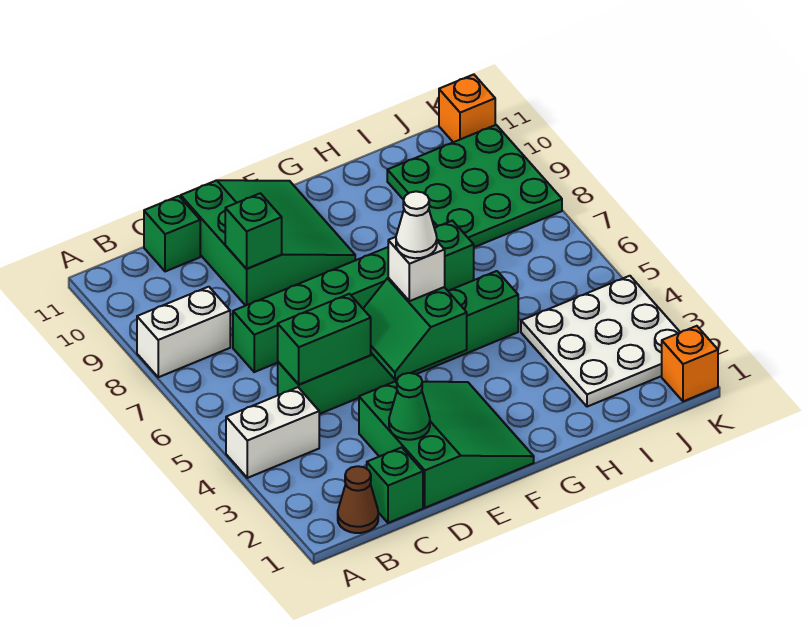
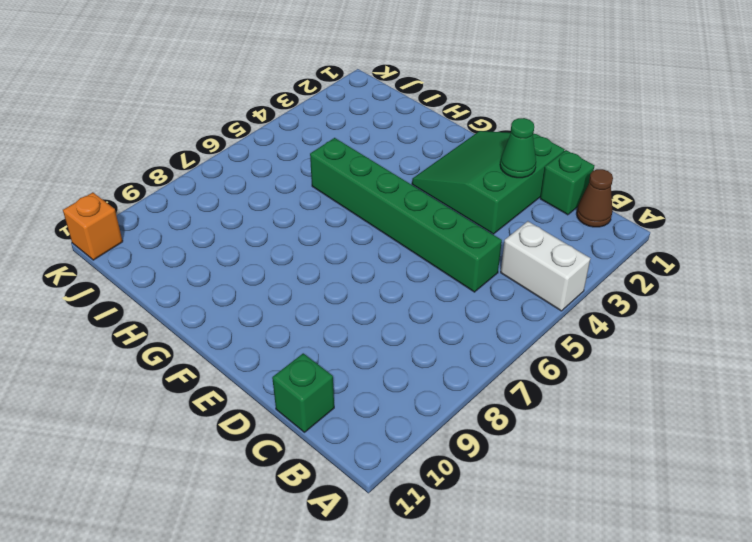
none -> white 1x2 brick [137,287,230,377]
none -> green 1x6 brick [233,221,474,372]
none -> green 3x3 slope [181,180,355,306]

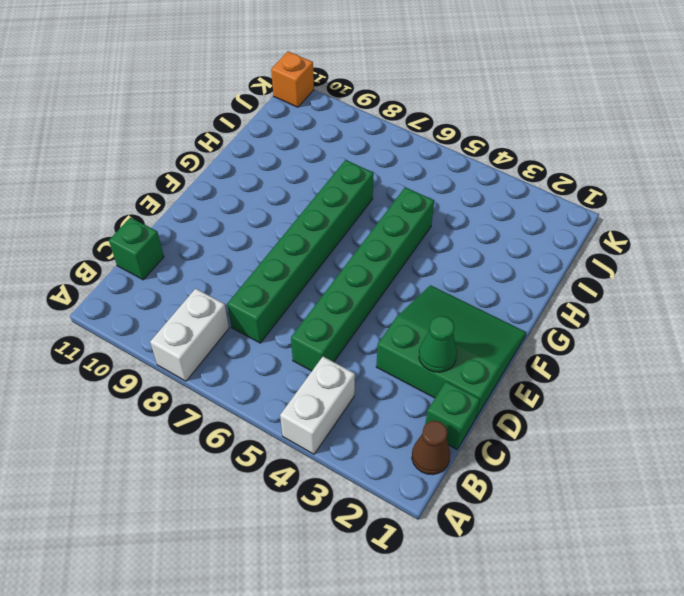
none -> green 3x3 slope [181,180,355,306]
none -> white 3x3 plate [521,276,680,407]
none -> green 3x3 plate [387,125,562,247]

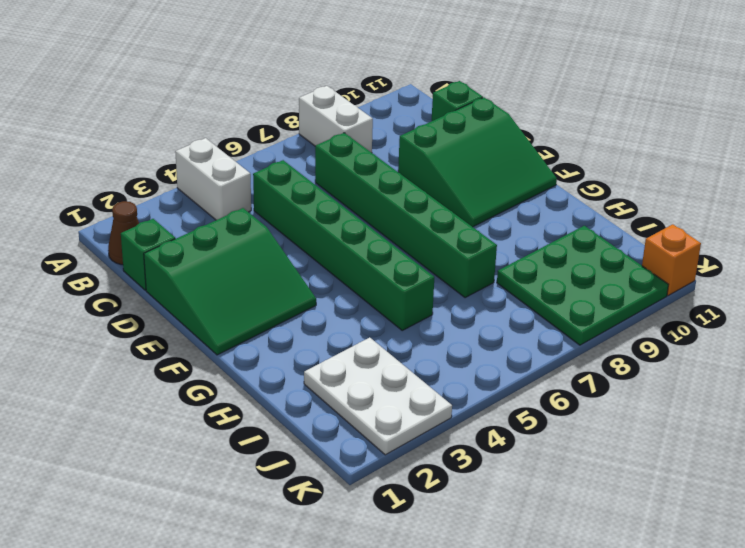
white 2x3 plate [304,337,452,455] -> white 3x3 plate [521,276,680,407]
none -> orange 1x1 brick [662,326,718,401]
none -> green 1x2 brick [278,294,371,384]
none -> green 1x1 cone [389,373,430,440]

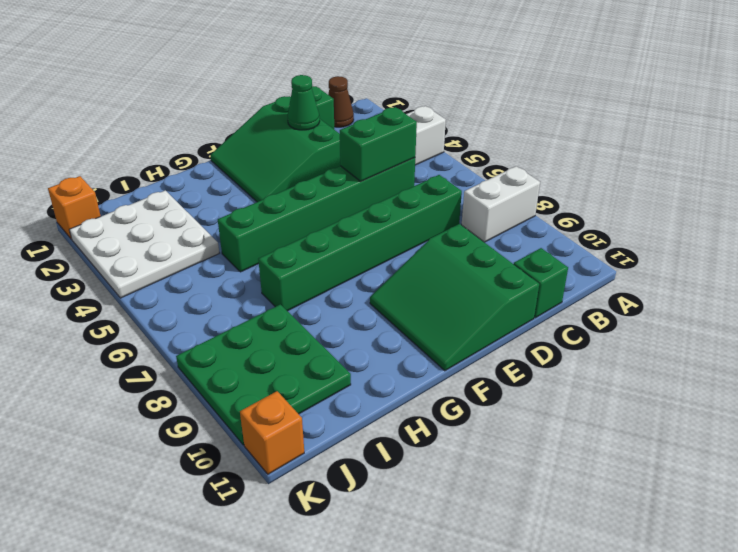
none -> green 1x1 brick [225,193,282,269]
none -> green 2x2 slope [363,278,467,379]
none -> white 1x1 brick [388,237,445,301]

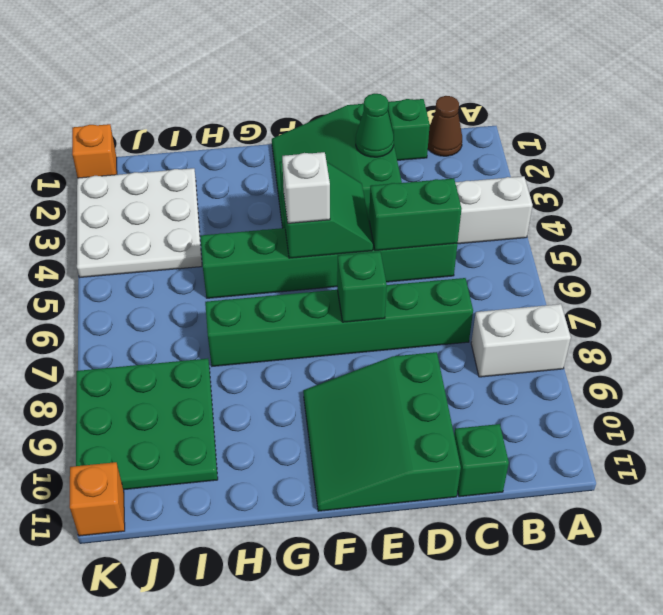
green 1x1 brick [337,252,387,322] -> green 1x1 brick moved to [225,193,282,269]
none -> white 1x1 cone [396,191,437,258]

